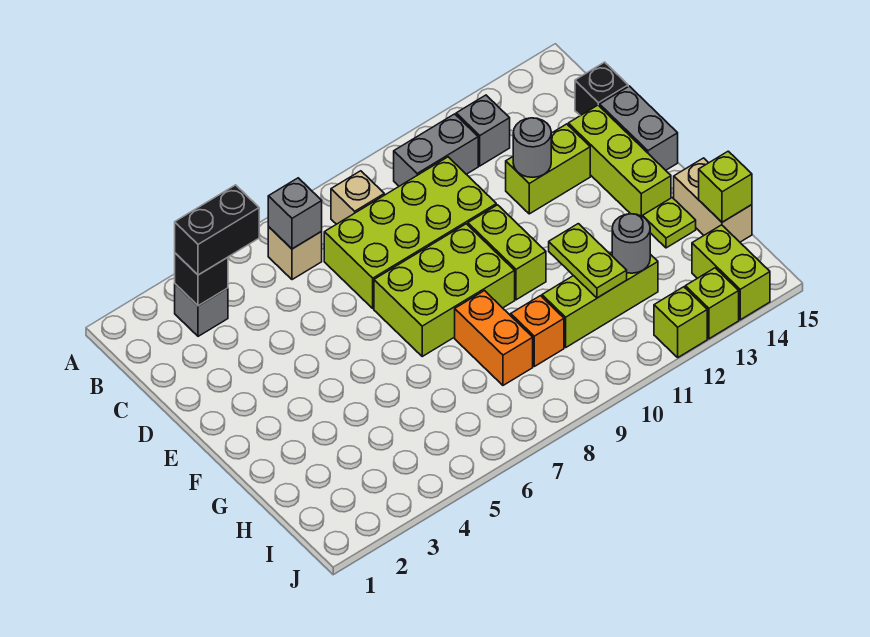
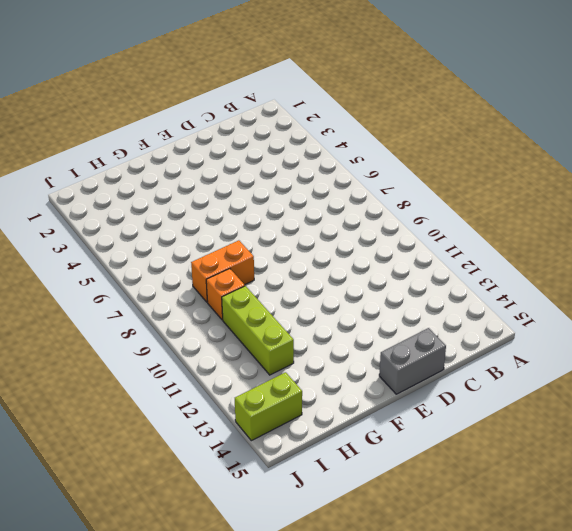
none -> grey 1x1 brick [175,284,228,336]
none -> tan 1x1 brick [268,227,322,280]
none -> tan 1x1 brick [331,171,384,224]

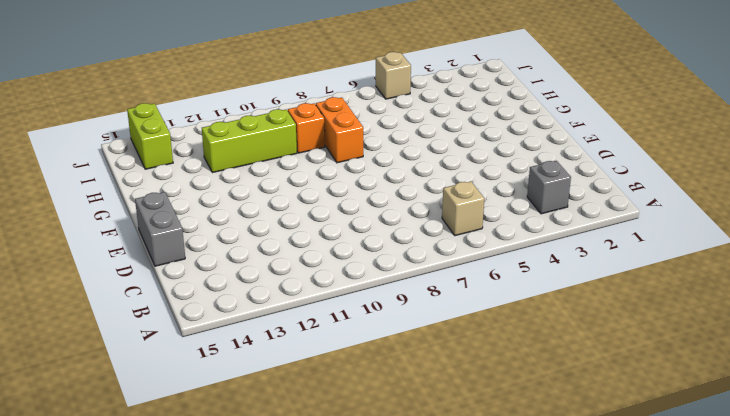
tan 1x1 brick [376,52,411,99] -> tan 1x1 brick moved to [331,171,384,224]
none -> grey 1x2 brick [394,114,478,186]
none -> grey 1x1 brick [456,95,510,166]
none -> lime 2x4 brick [324,157,496,308]

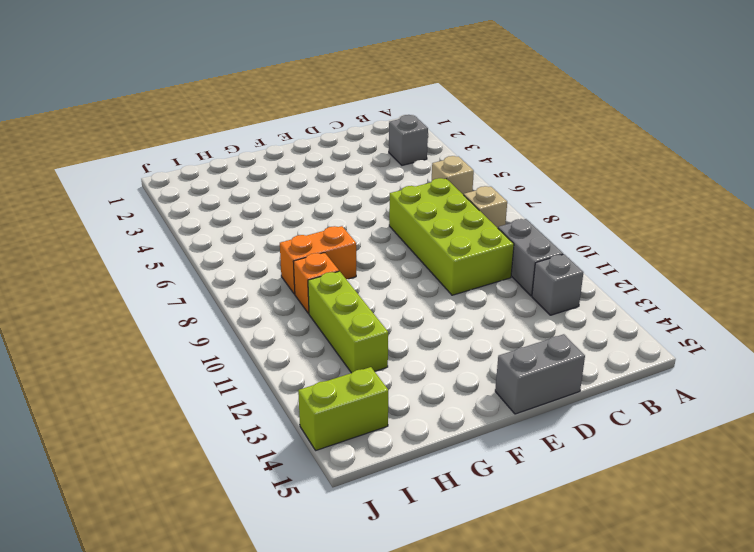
none -> black 1x1 brick [575,62,628,116]
none -> lime 1x2 brick [506,124,590,214]
none -> lime 1x3 brick [568,105,671,216]

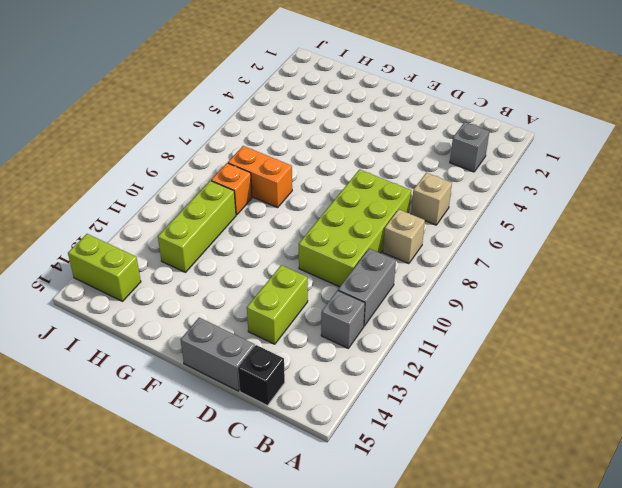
none -> lime 1x3 brick [568,105,671,216]
none -> lime 2x3 brick [374,224,515,356]
none -> lime 1x2 brick [468,205,546,300]

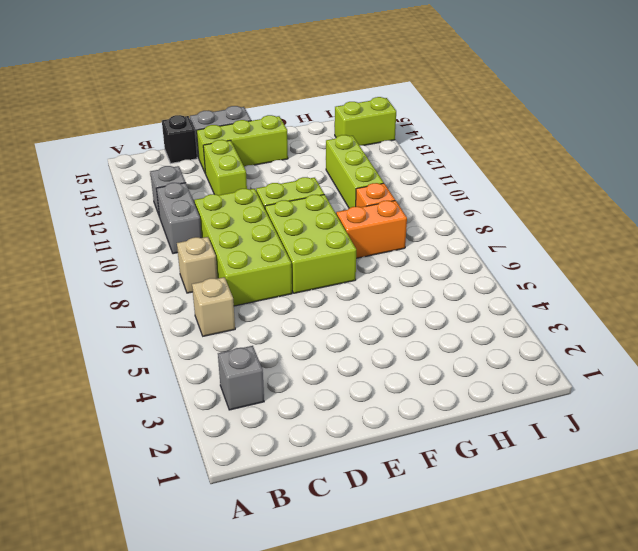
none -> lime 1x1 plate [642,198,696,248]
none -> tan 1x2 brick [674,158,752,242]
none -> lime 1x1 brick [654,287,707,357]

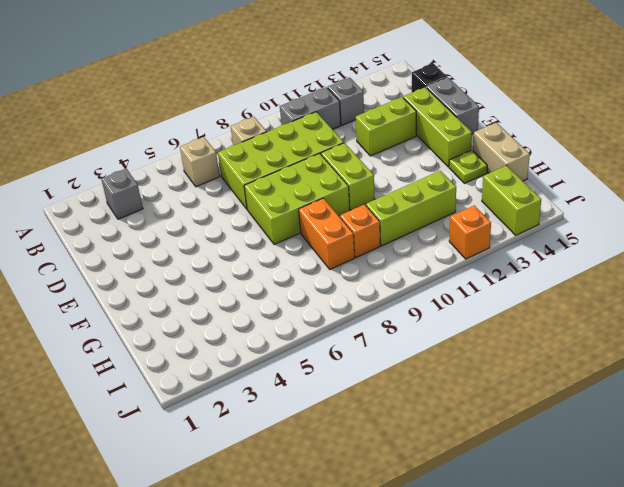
orange 1x1 brick [449,205,491,259] -> lime 1x1 brick [654,287,707,357]
none -> lime 1x1 brick [685,268,739,339]
none -> black 1x1 brick [175,253,228,306]
none -> grey 1x1 brick [268,178,322,249]

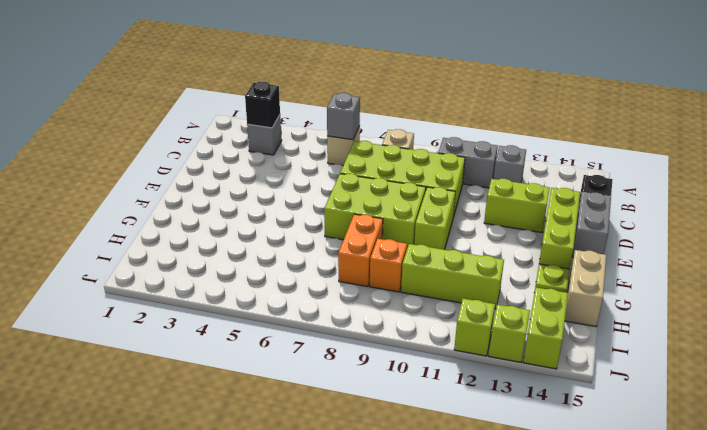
none -> grey 1x1 round brick [513,118,551,177]
none -> lime 1x2 plate [549,224,627,298]
none -> grey 1x1 round brick [612,214,650,273]

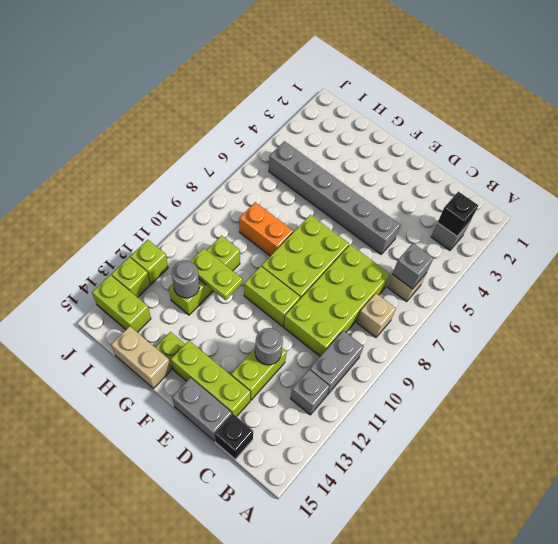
grey 1x6 brick [269,141,400,254] -> none
none -> orange 1x1 brick [511,296,564,366]
none -> lime 1x1 brick [699,151,752,222]
none -> black 1x2 brick [175,185,259,275]

